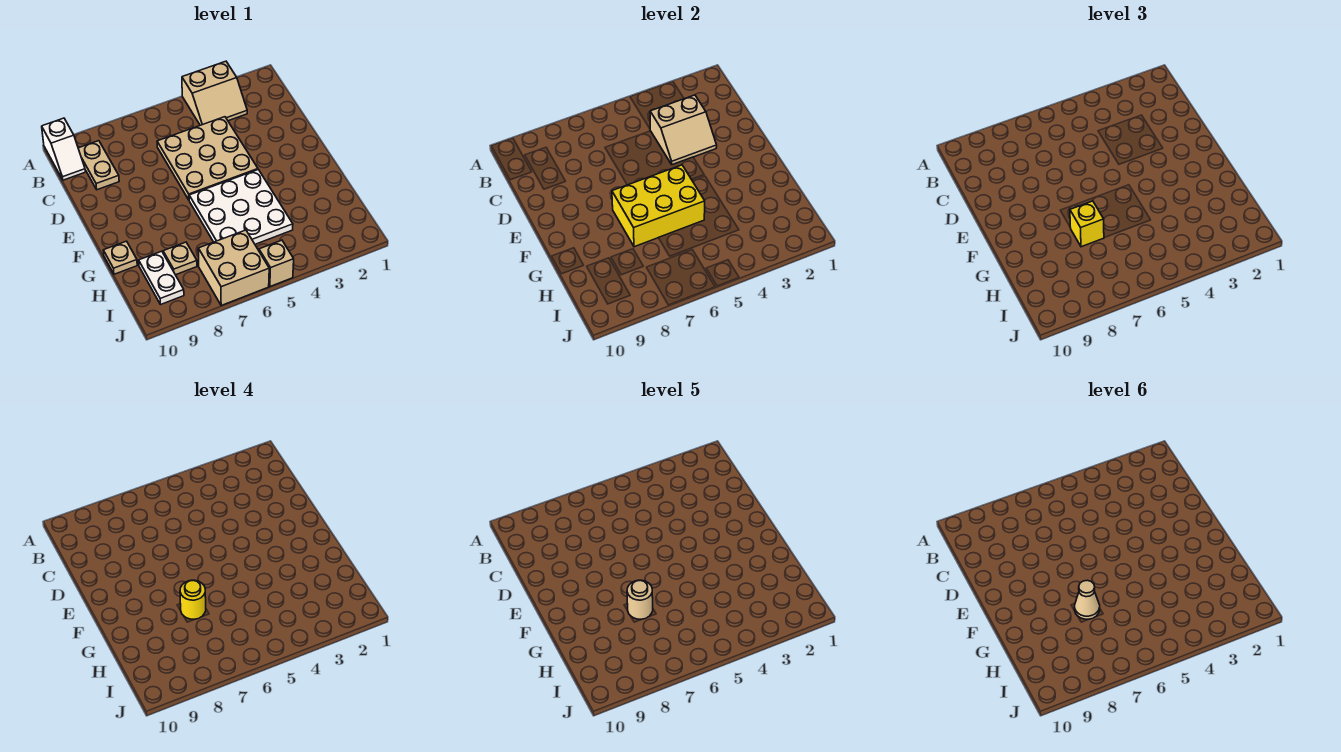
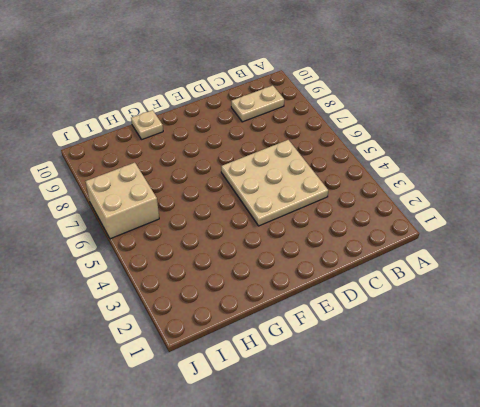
none -> tan 2x2 slope [182,61,247,125]
none -> white 1x2 slope [42,118,85,180]
none -> white 3x3 plate [189,170,293,244]

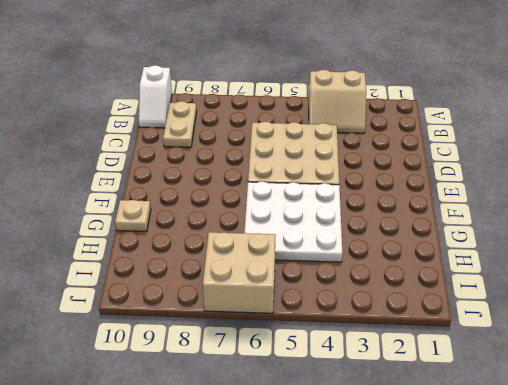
none -> tan 1x1 plate [163,242,197,275]
none -> white 1x2 plate [139,251,184,305]
none -> tan 1x1 brick [259,240,294,286]

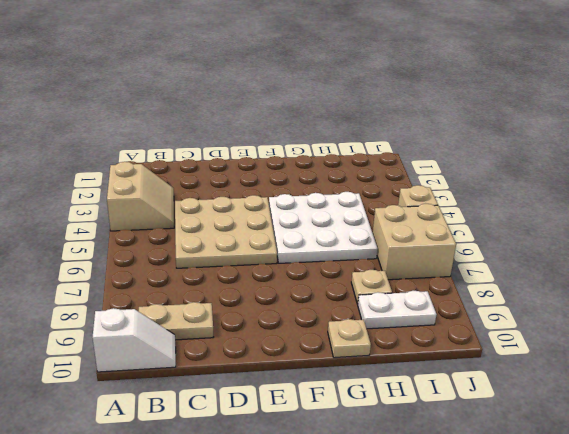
none -> tan 2x2 slope [650,95,717,165]
none -> yellow 2x3 brick [612,165,705,247]
none -> yellow 1x1 brick [1070,201,1104,247]

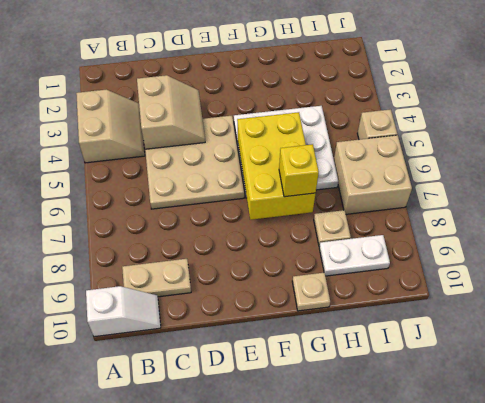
none -> yellow 1x1 round brick [180,580,206,619]
none -> tan 1x1 round brick [627,580,653,619]
none -> tan 1x1 cone [1074,580,1100,619]

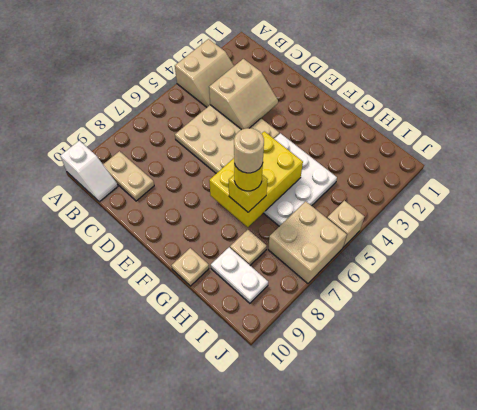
none -> tan 1x1 cone [1074,580,1100,619]

